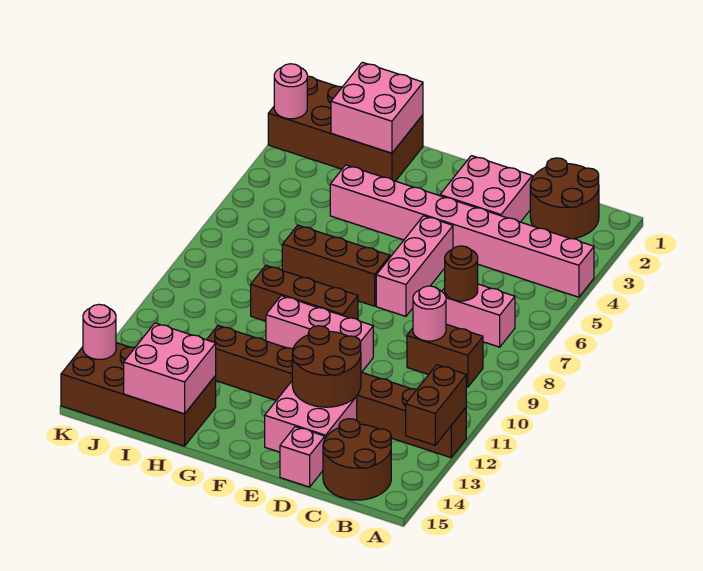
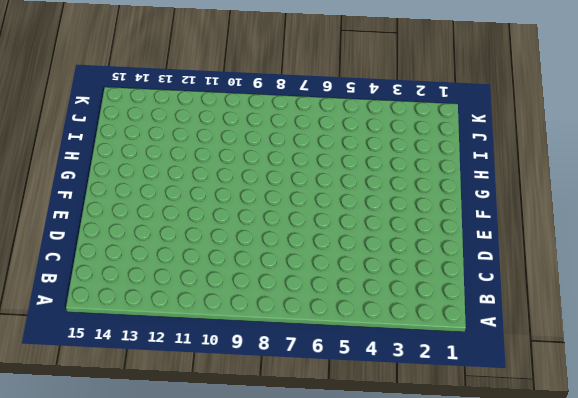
none -> pink 1x8 brick [330,165,594,297]
none -> brown 1x8 brick [207,326,466,458]
none -> brown 2x2 round brick [530,158,599,239]

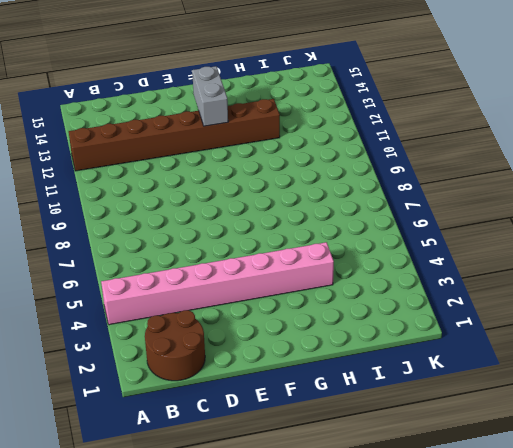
grey 1x2 brick [192,66,228,126] -> none
none -> pink 1x2 brick [442,284,515,347]
none -> brown 1x2 brick [407,324,483,387]
none -> brown 2x2 round brick [323,419,391,500]

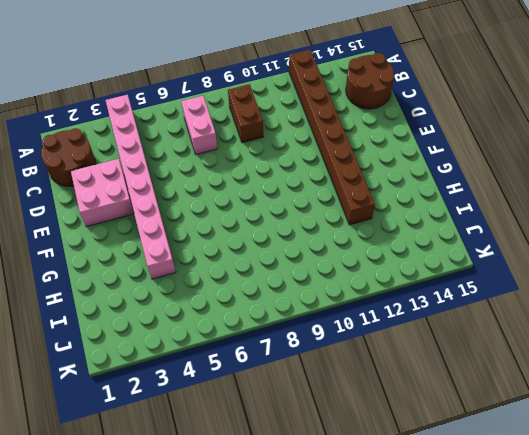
none -> pink 2x2 brick [265,381,357,452]
none -> pink 1x1 brick [280,427,325,487]
none -> pink 1x3 brick [376,216,453,316]

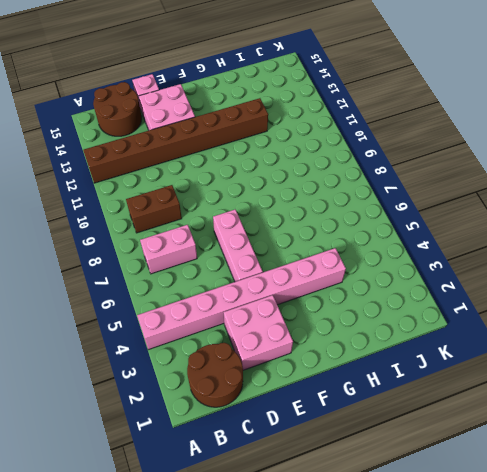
none -> pink 1x3 brick [266,296,373,372]
none -> brown 1x3 brick [282,225,390,306]
none -> brown 1x3 brick [251,265,358,321]

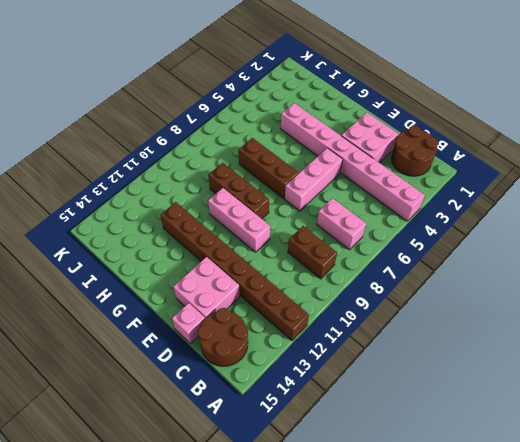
none -> brown 2x4 brick [268,76,423,181]
none -> brown 2x4 brick [61,343,216,446]
none -> brown 1x2 brick [406,365,466,445]

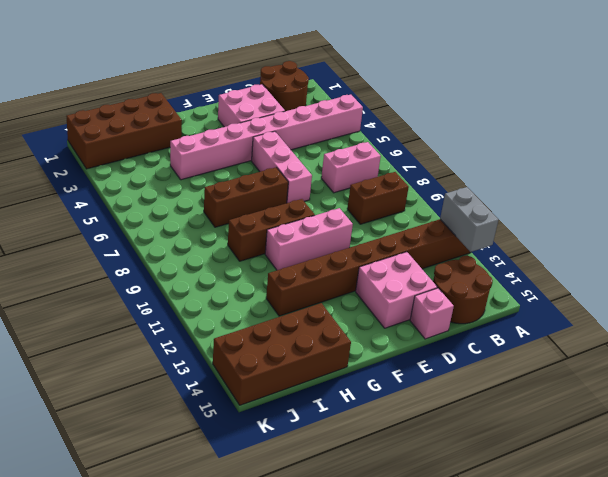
grey 1x2 brick [440,187,498,252] -> brown 1x2 brick [406,365,466,445]
none -> brown 1x1 round brick [445,246,478,301]
none -> pink 1x1 round brick [413,286,446,341]
none -> brown 2x2 round brick [292,326,361,407]

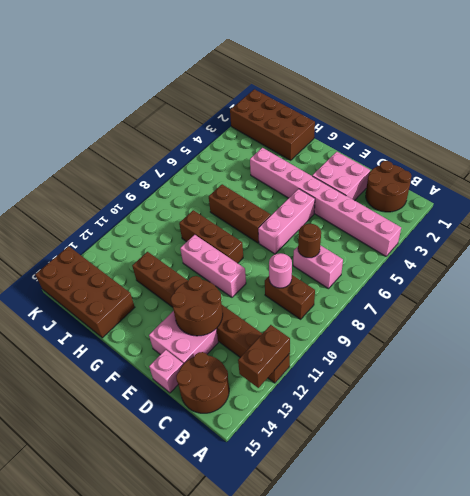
none -> pink 2x2 brick [331,62,423,153]
none -> pink 2x2 brick [124,323,216,414]
none -> pink 1x1 round brick [274,64,307,119]

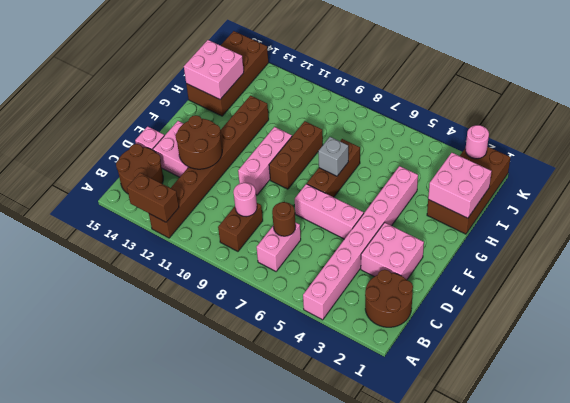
grey 1x1 brick [318,137,348,176] -> none
none -> pink 1x1 round brick [83,304,116,359]

